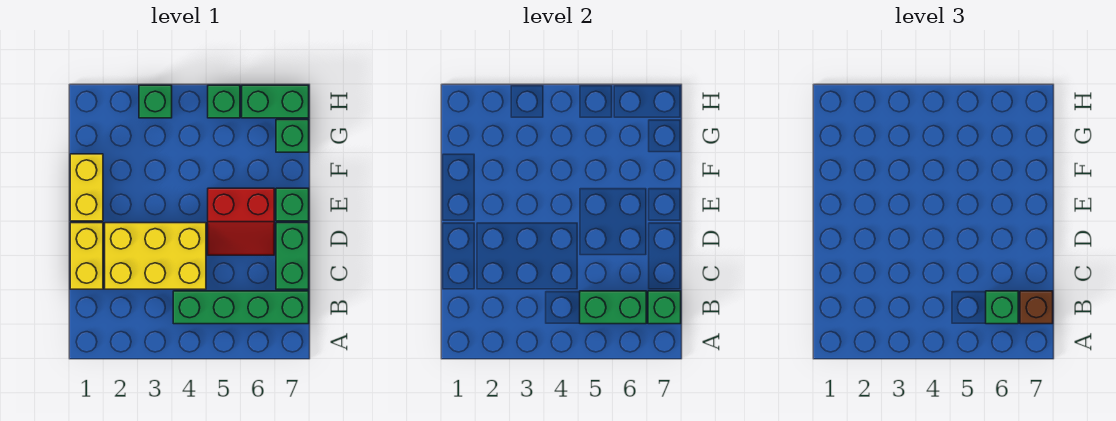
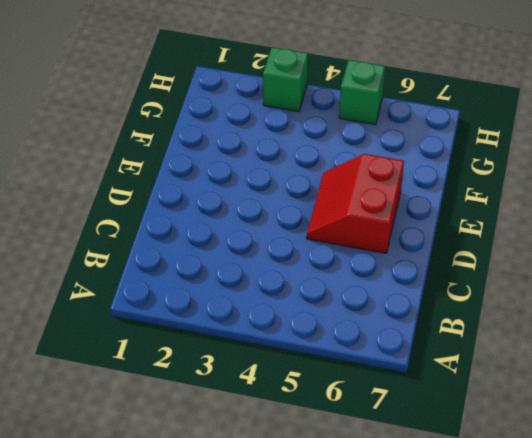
red 2x2 slope [307,154,404,253] -> red 2x2 slope turned to [208,188,274,255]
none -> green 1x4 brick [173,291,309,324]
none -> yellow 1x2 brick [70,223,103,289]
none -> yellow 2x3 brick [105,223,206,289]

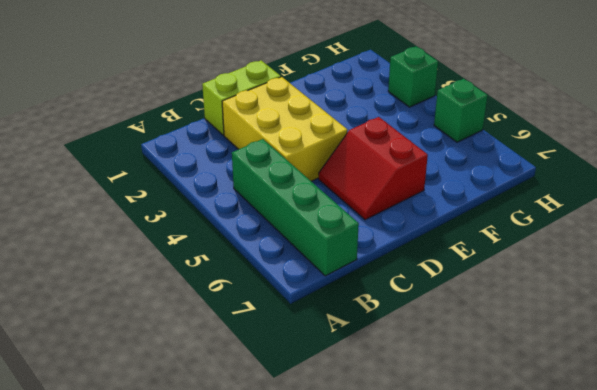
lime 1x2 brick [202,60,281,135] -> yellow 1x2 brick [70,223,103,289]
none -> green 1x2 brick [276,223,309,289]
none -> yellow 1x2 brick [70,154,103,221]
none -> green 1x1 brick [276,188,309,221]

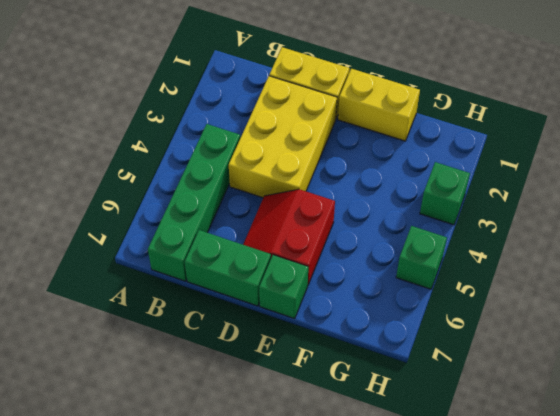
none -> green 1x1 brick [276,120,309,152]
none -> green 1x2 brick [242,85,309,118]
none -> green 1x2 brick [580,291,646,324]

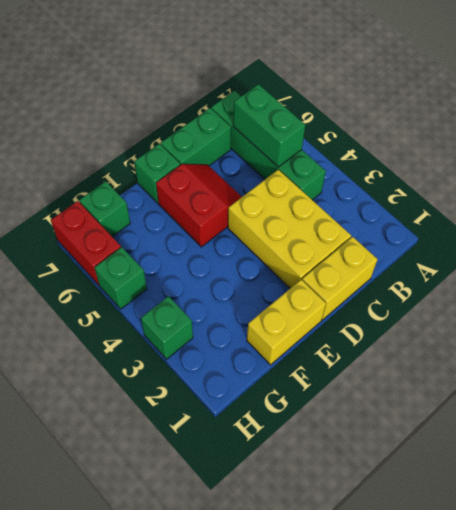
red 1x2 brick [51,201,121,285] -> green 1x2 brick [242,85,309,118]
none -> green 1x1 brick [648,291,681,324]
none -> green 1x1 brick [986,291,1018,324]
none -> brown 1x1 brick [1020,291,1053,324]

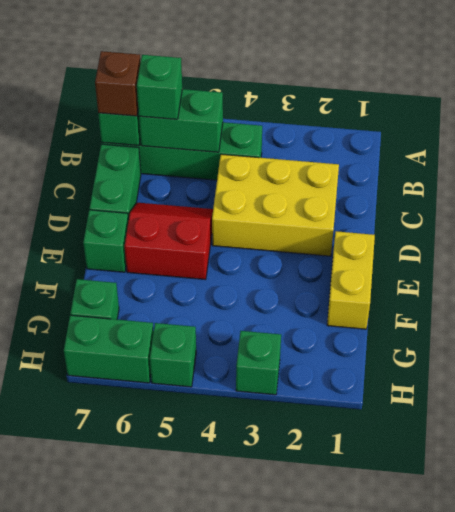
none -> yellow 1x2 brick [70,223,103,289]

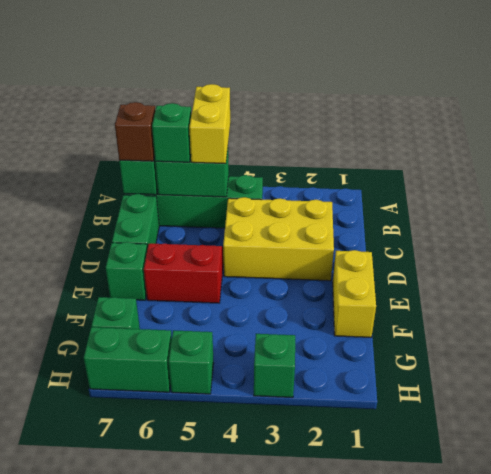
yellow 1x2 brick [189,84,230,163] -> yellow 1x2 brick moved to [70,223,103,289]

